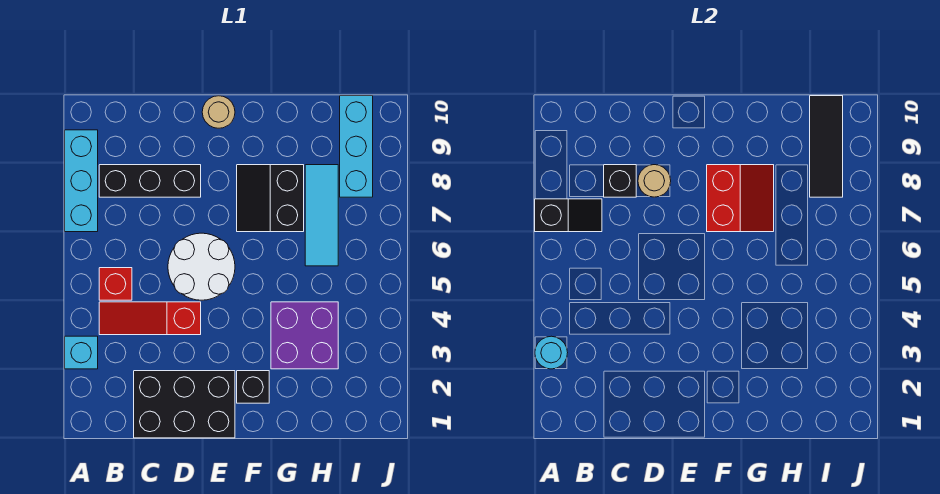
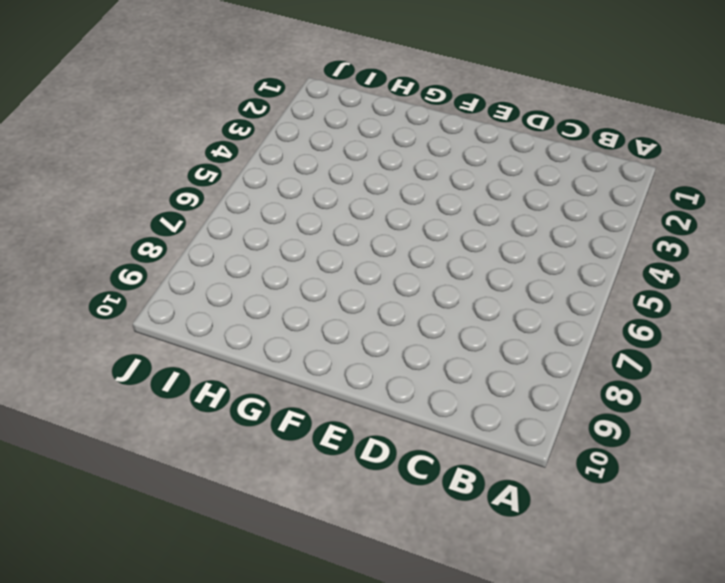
none -> cyan 1x1 brick [65,336,98,369]
none -> cyan 1x3 brick [65,130,98,232]
none -> red 1x3 slope [99,302,201,335]

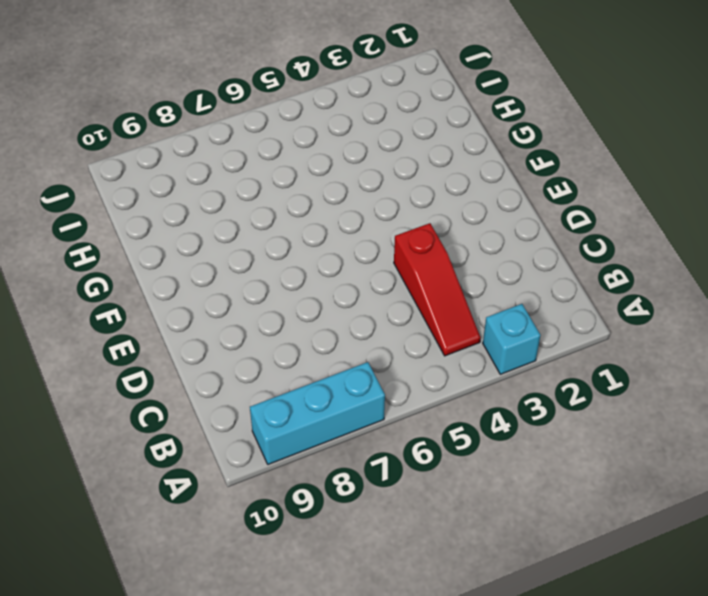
none -> red 1x1 brick [99,268,132,300]
none -> black 1x3 brick [99,165,201,197]
none -> black 2x3 brick [134,371,235,438]

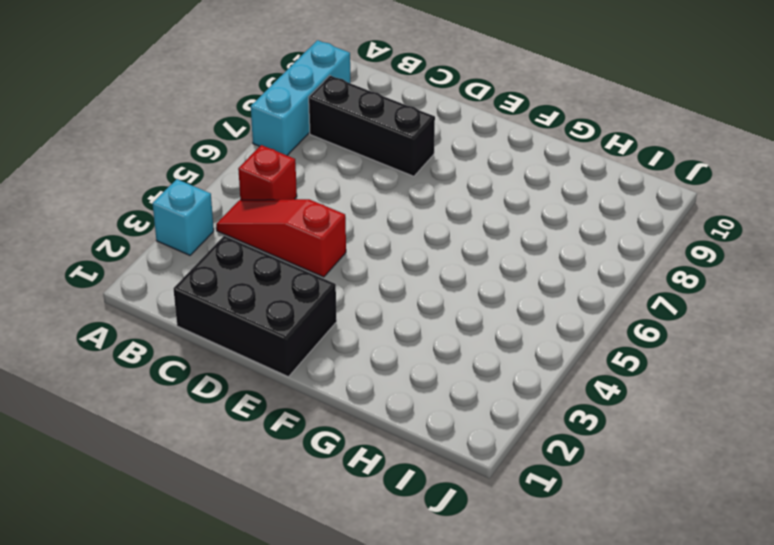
none -> white 2x2 round brick [168,233,235,300]
none -> tan 1x1 round brick [202,96,235,128]
none -> black 1x1 brick [237,371,269,403]

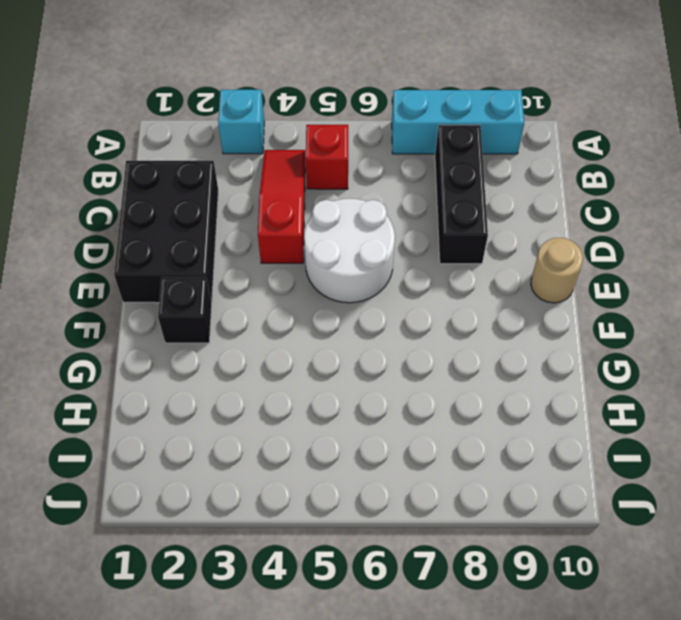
none -> black 2x2 slope [237,165,304,232]
none -> purple 2x2 brick [271,302,338,369]
none -> cyan 1x3 tile [305,165,338,266]

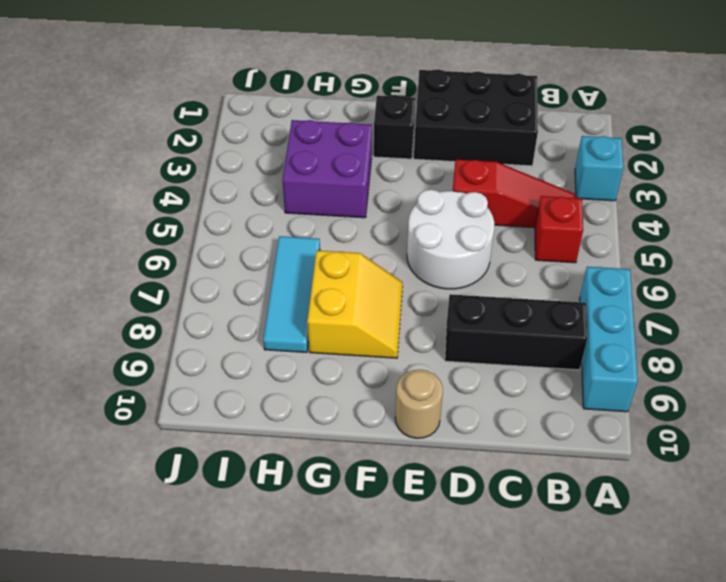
yellow 2x2 slope [307,251,403,358] -> black 2x2 slope [237,165,304,232]
none -> cyan 1x3 brick [340,96,373,197]
none -> cyan 1x1 round brick [535,336,568,369]
none -> black 1x2 slope [535,199,602,232]

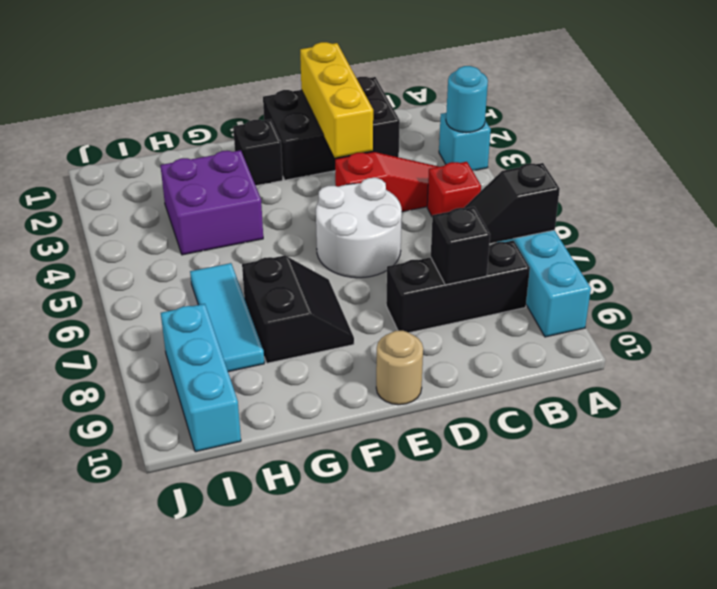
yellow 1x3 brick [300,42,373,158] -> none
none -> tan 1x1 round brick [638,165,671,197]
none -> red 2x2 slope [707,165,774,232]
none -> black 1x3 tile [810,96,843,197]

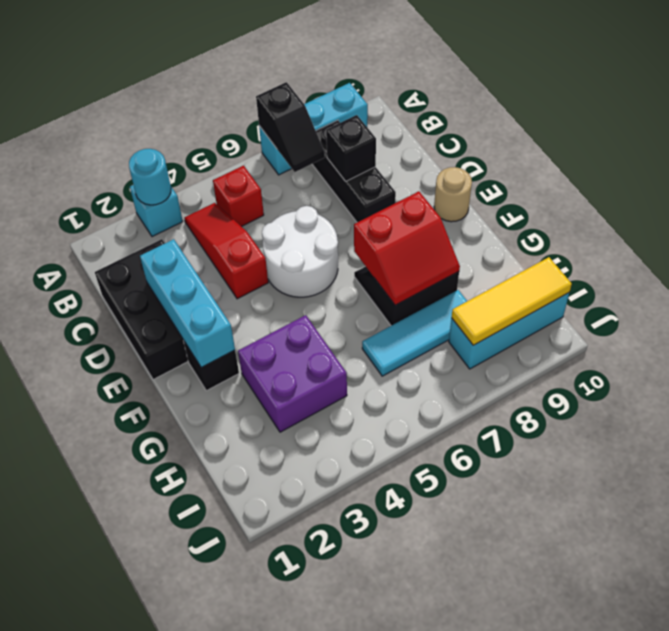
cyan 1x3 brick [140,239,235,368] -> none
yellow 1x3 tile [452,257,572,345] -> black 1x3 tile [810,96,843,197]
none -> tan 1x1 round brick [638,165,671,197]

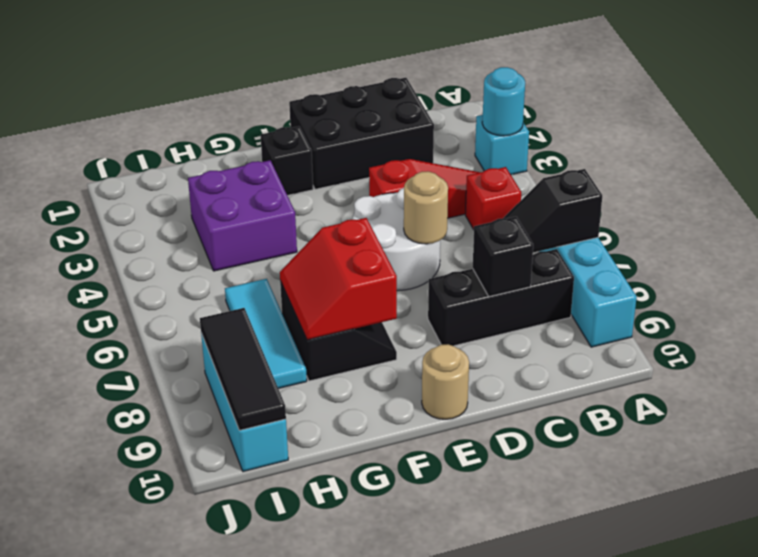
tan 1x1 round brick [404,171,448,244] -> tan 1x1 round brick moved to [638,165,671,197]

